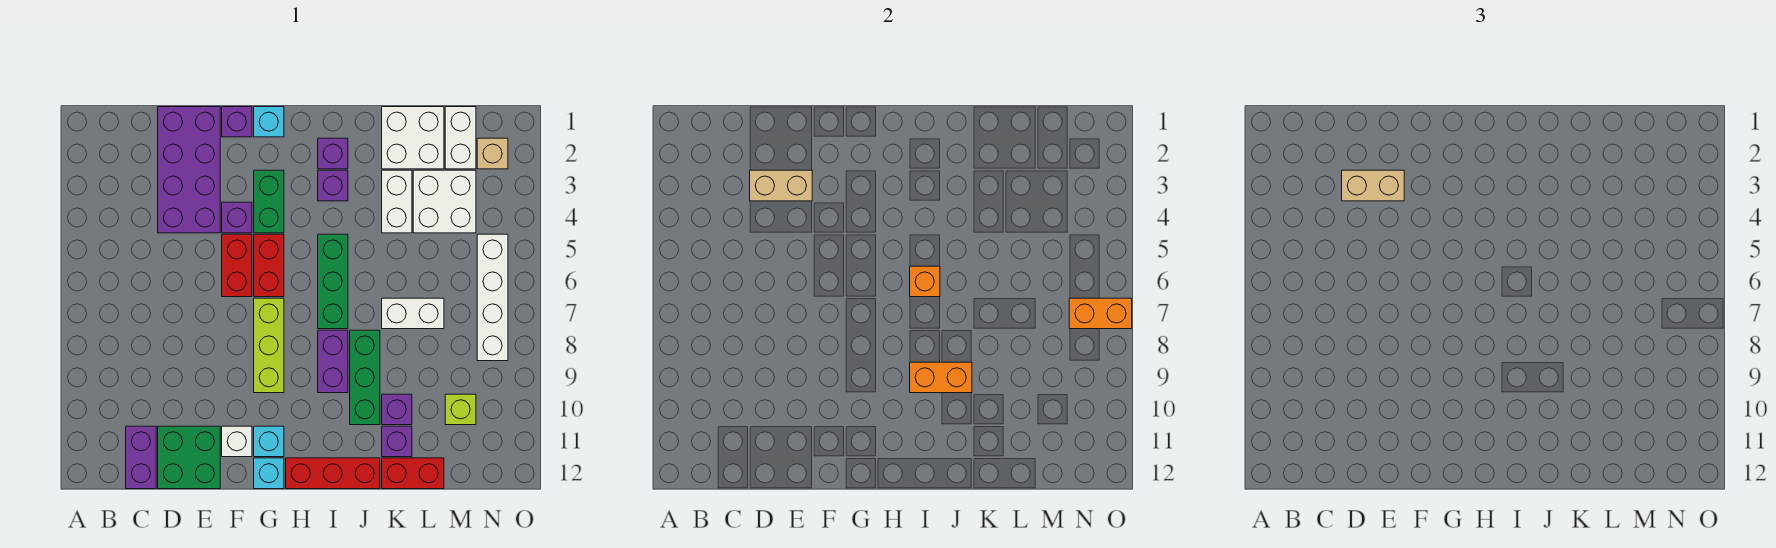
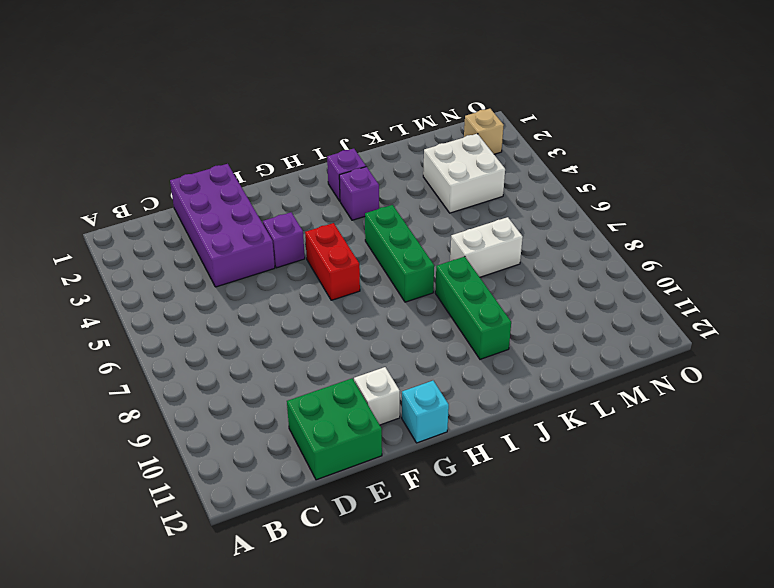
none -> purple 1x2 brick [126,426,156,489]
none -> purple 1x1 brick [222,107,252,137]
none -> red 1x2 brick [222,234,252,297]
none -> cyan 1x1 brick [254,107,284,137]

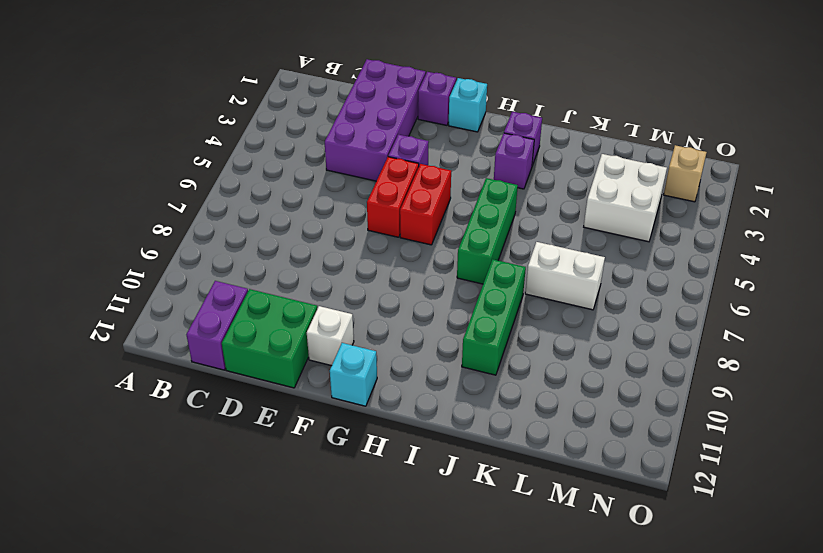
none -> green 1x2 brick [254,170,284,233]
none -> lime 1x3 brick [254,298,284,393]
none -> cyan 1x1 brick [254,426,284,457]
none -> red 1x3 brick [286,458,380,489]

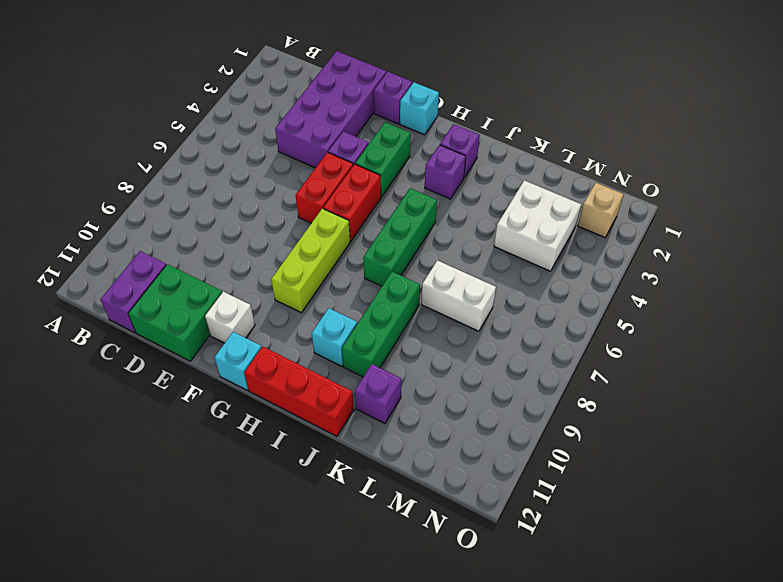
cyan 1x1 brick [312,308,357,366] -> cyan 1x1 brick moved to [254,426,284,457]
none -> purple 1x2 brick [318,330,348,393]
none -> white 2x2 brick [382,107,444,169]
none -> white 1x2 brick [382,170,412,233]
none -> purple 1x1 brick [382,394,412,425]

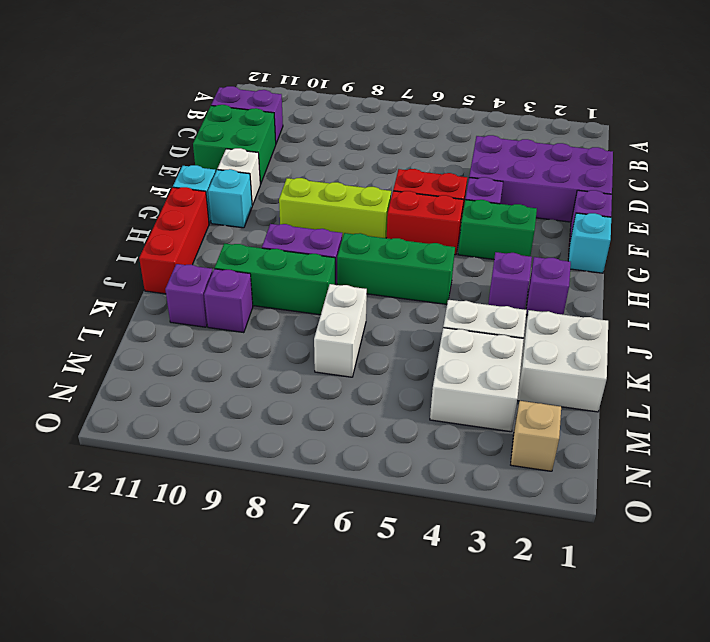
none -> red 1x2 brick [382,458,444,489]
none -> white 1x2 brick [445,107,476,169]
none -> lime 1x1 brick [445,394,476,425]
none -> white 1x4 brick [477,234,508,361]

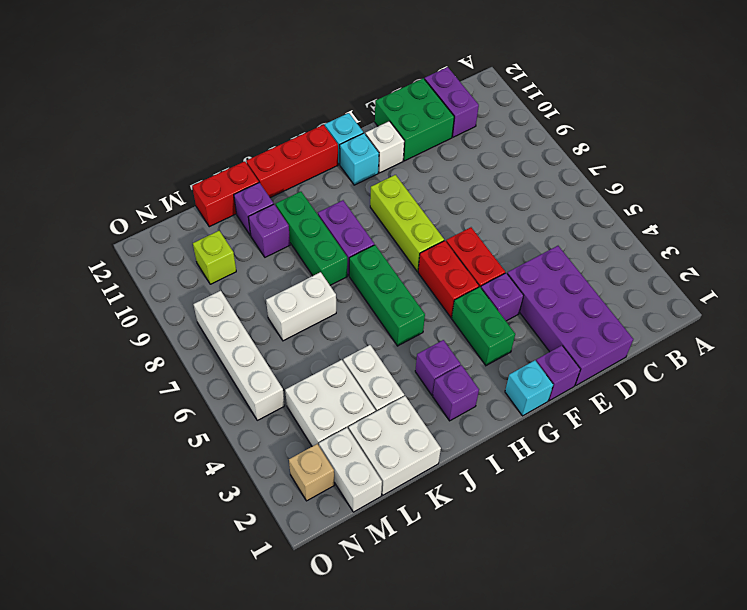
none -> tan 1x2 brick [750,170,812,201]
none -> orange 1x1 brick [910,266,940,297]
none -> orange 1x2 brick [910,362,972,393]
none -> orange 1x2 brick [1069,298,1132,329]

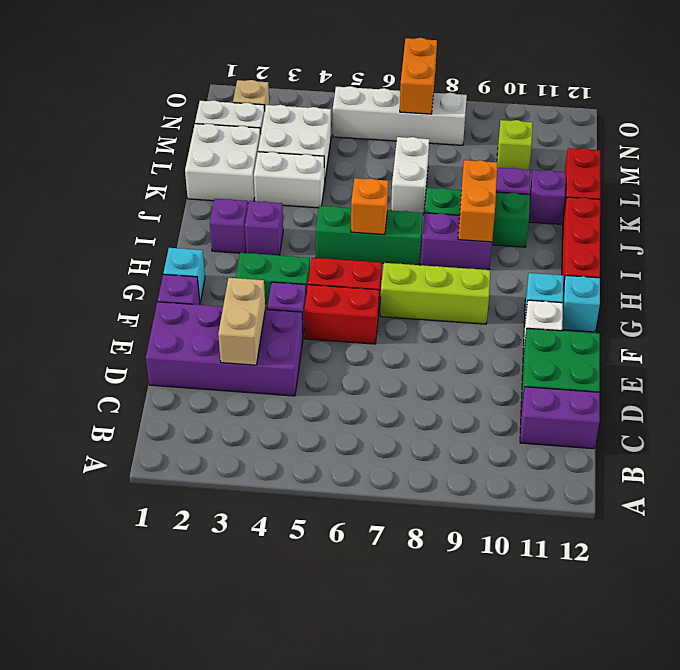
none -> tan 1x2 brick [1342,170,1404,201]

